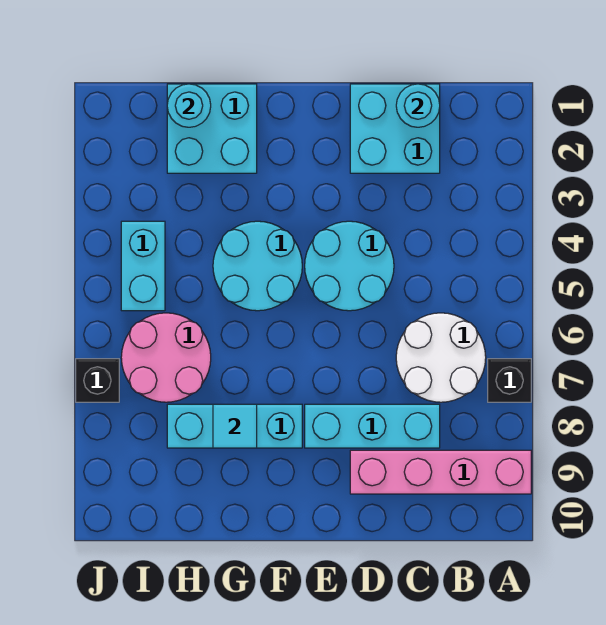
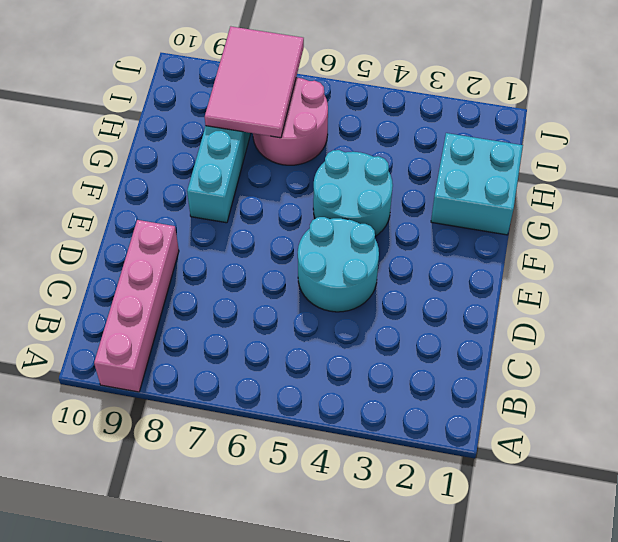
pink 2x3 tile [205,26,304,138] -> none
none -> black 1x1 brick [488,359,531,402]
none -> white 2x2 round brick [396,313,486,402]
none -> cyan 2x2 brick [350,84,440,173]

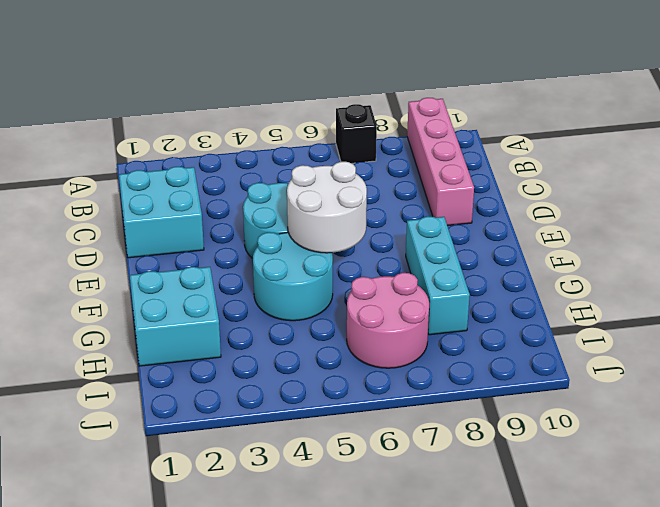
white 2x2 round brick [287,162,367,253] -> white 2x2 round brick moved to [396,313,486,402]
none -> cyan 1x3 brick [305,404,440,448]
none -> cyan 1x2 brick [121,221,165,311]
none -> black 1x1 brick [76,359,119,402]

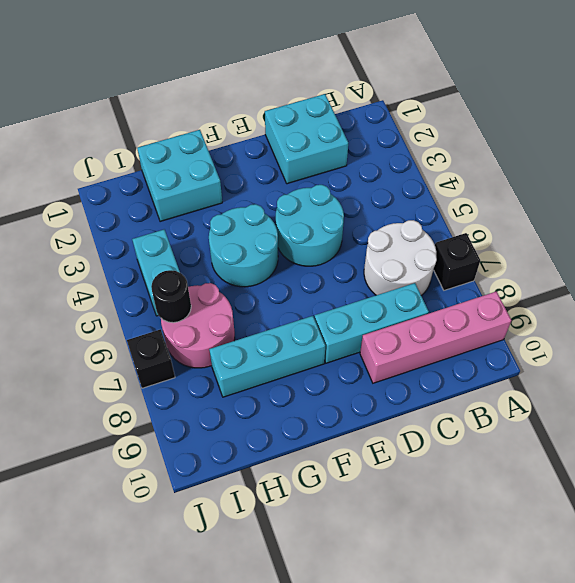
black 1x1 round brick [151,270,191,323] -> none
none -> cyan 1x1 round brick [396,84,440,127]
none -> cyan 1x1 tile [213,404,257,448]
none -> cyan 1x1 round brick [167,84,211,127]

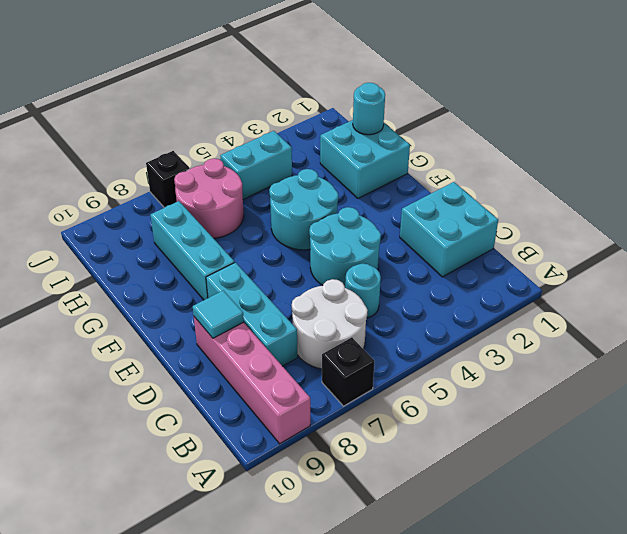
cyan 1x1 round brick [345,264,381,318] -> cyan 1x1 round brick moved to [396,84,440,127]
cyan 1x1 tile [193,290,244,338] -> cyan 1x1 tile moved to [213,404,257,448]

